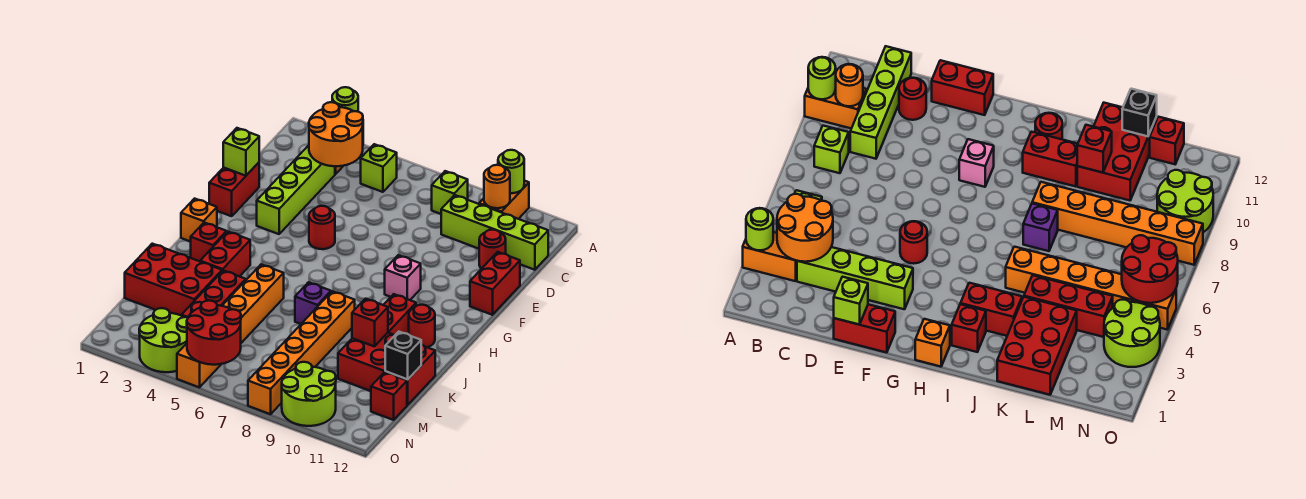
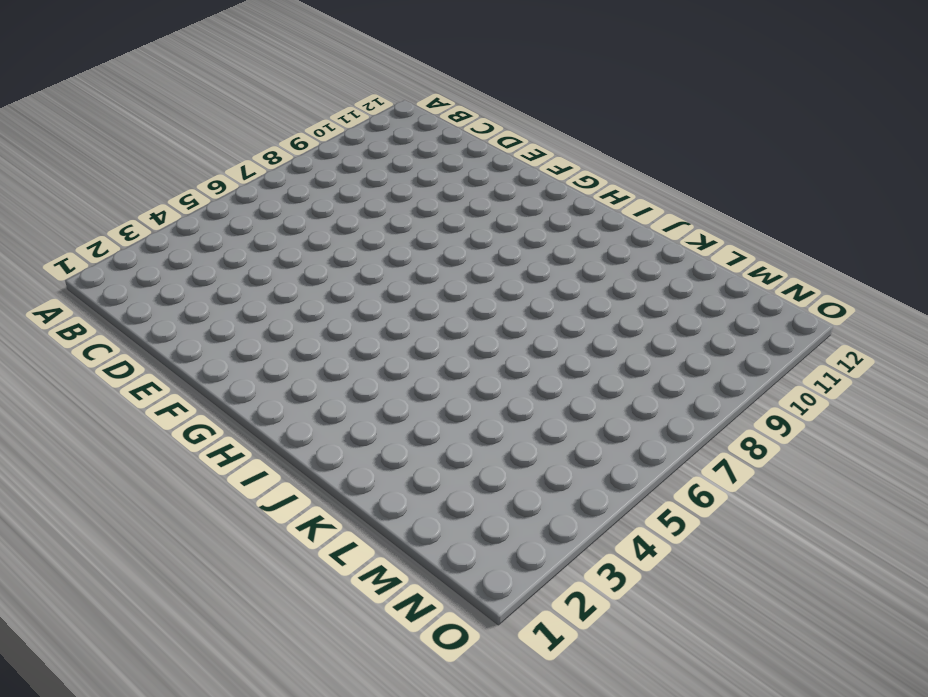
none -> orange 1x2 brick [743,232,797,281]
none -> orange 1x2 brick [479,181,529,219]
none -> lime 1x1 brick [361,144,397,192]
none -> lime 1x1 brick [432,171,468,214]

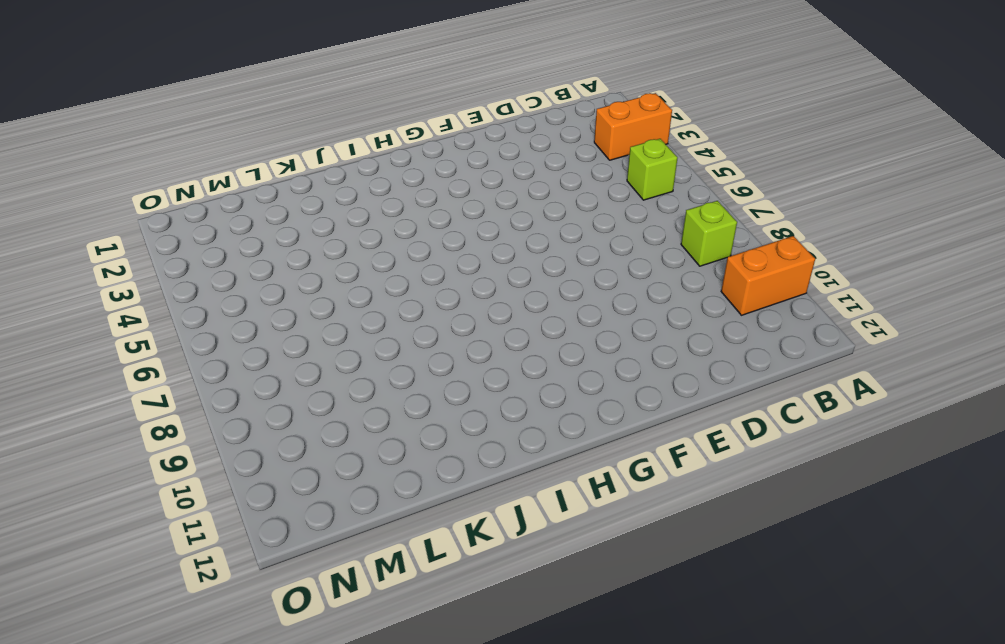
none -> lime 1x4 brick [257,145,335,234]
none -> lime 1x4 brick [441,195,548,270]
none -> red 1x1 round brick [479,230,506,269]
none -> red 1x2 brick [209,163,259,216]

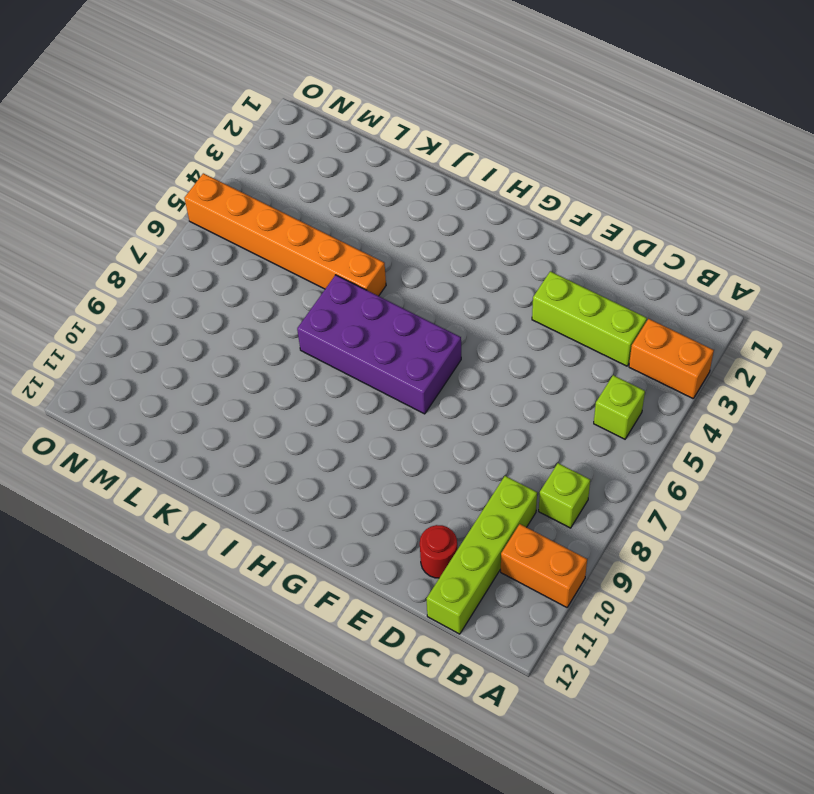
lime 1x3 brick [532,271,647,366] -> lime 1x4 brick [257,145,335,234]
purple 2x4 brick [297,275,461,414] -> purple 1x1 brick [295,282,331,324]
none -> red 1x2 brick [209,163,259,216]
none -> red 1x2 brick [470,252,520,315]
none -> red 1x1 round brick [309,206,335,249]
none -> pink 1x1 brick [385,255,421,300]

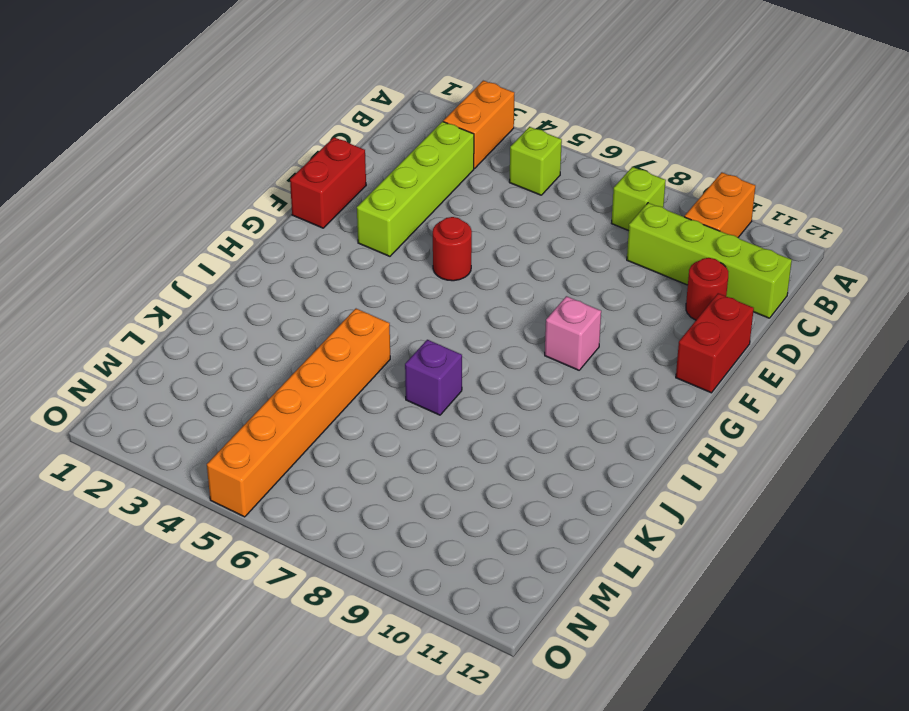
none -> orange 1x1 brick [181,199,217,242]
none -> red 1x1 brick [191,223,227,261]
none -> red 1x2 brick [200,232,250,277]
none -> red 1x2 brick [384,294,416,335]

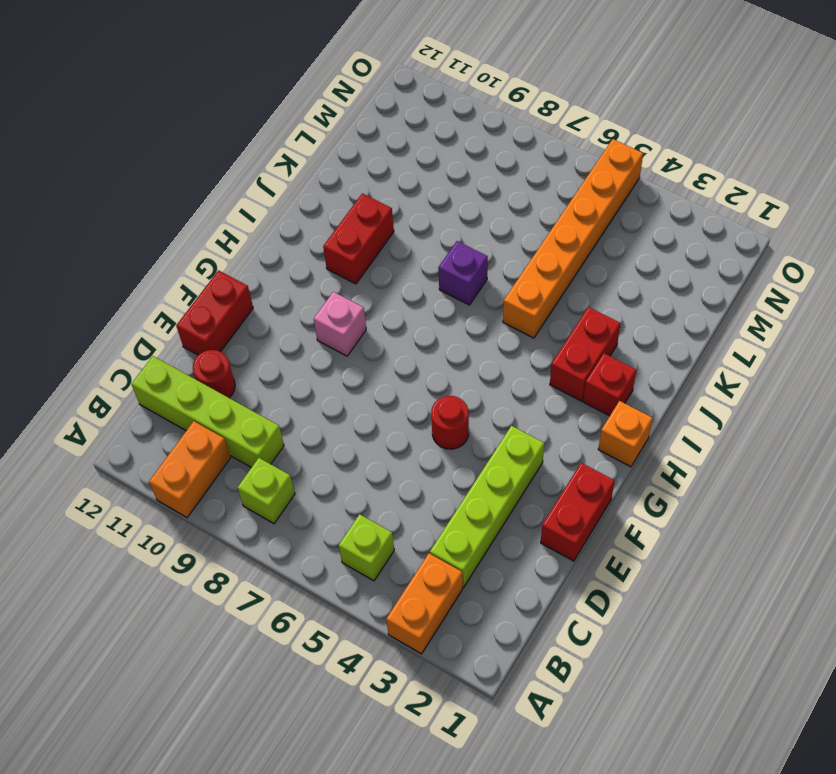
none -> red 1x1 round brick [409,305,435,347]
none -> orange 1x6 brick [248,291,355,414]
none -> red 2x3 brick [125,244,222,316]
none -> red 1x3 brick [182,270,246,317]

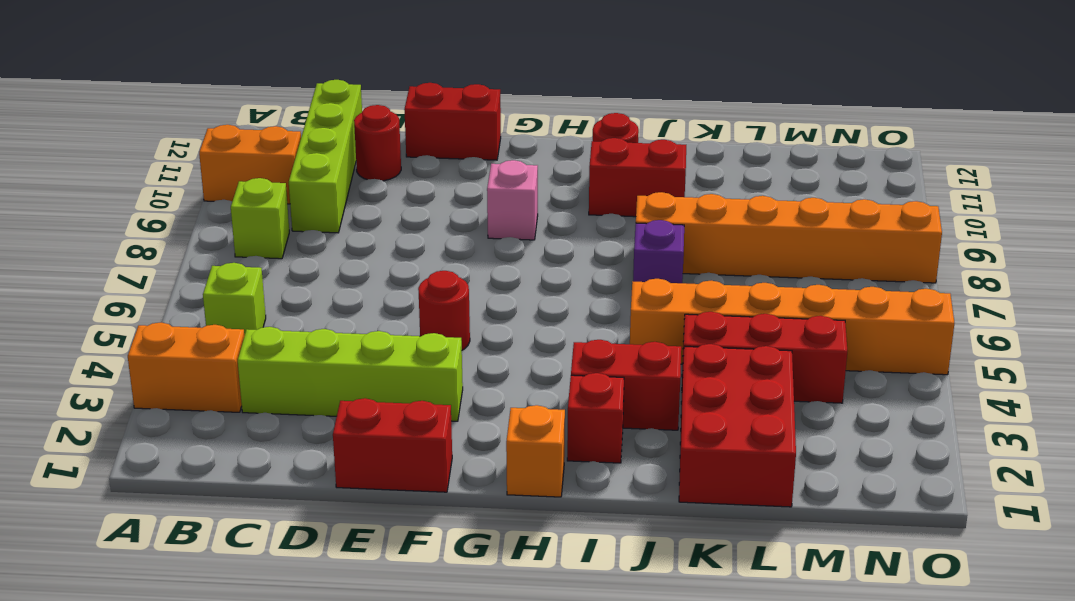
none -> red 2x3 brick [338,333,435,405]
none -> red 1x1 brick [371,372,407,420]
none -> lime 2x2 round brick [139,308,188,372]
none -> lime 2x2 round brick [282,362,336,426]

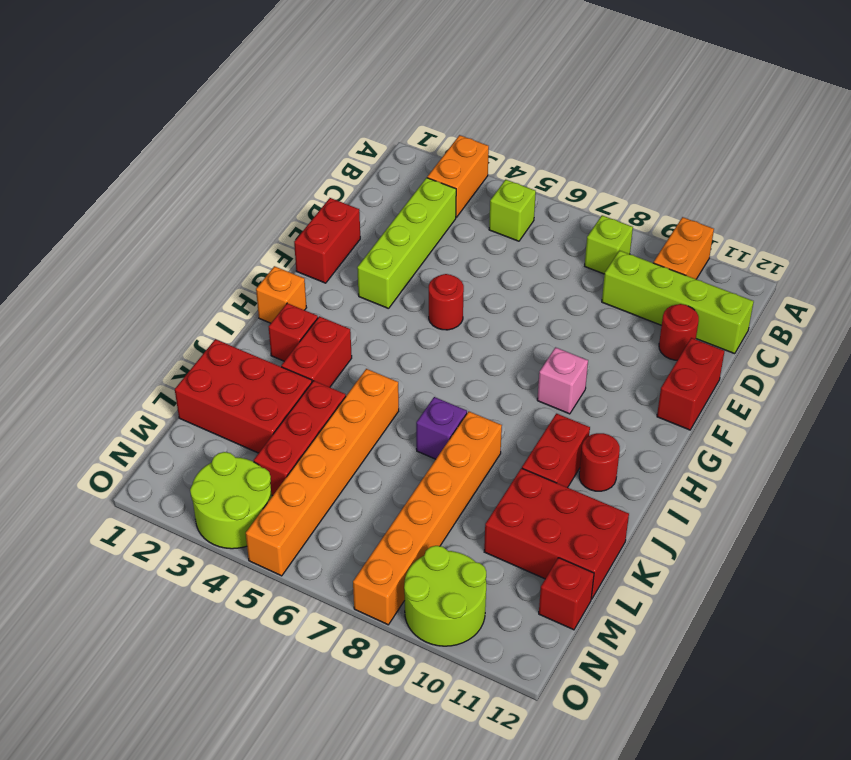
none -> lime 1x1 round brick [332,87,358,112]
none -> lime 1x1 round brick [498,150,524,193]
none -> orange 2x2 round brick [309,102,363,166]
none -> orange 1x1 round brick [484,165,510,208]

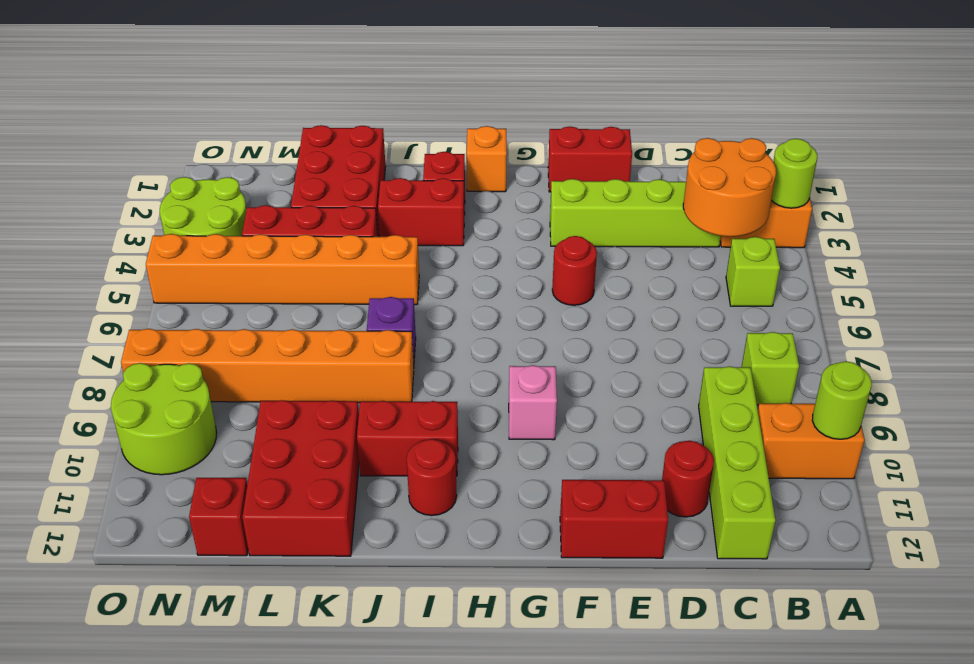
none -> orange 1x1 round brick [484,165,510,208]
none -> lime 1x1 brick [223,128,259,176]
none -> red 1x1 brick [352,299,388,347]
none -> black 1x1 brick [385,332,421,379]

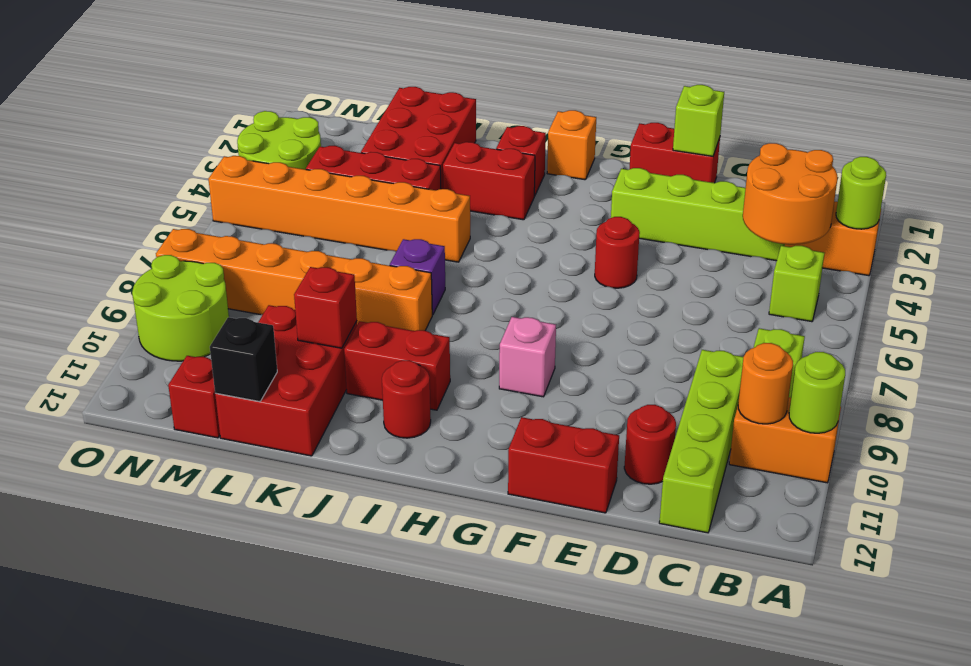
none -> red 2x2 round brick [187,300,241,365]

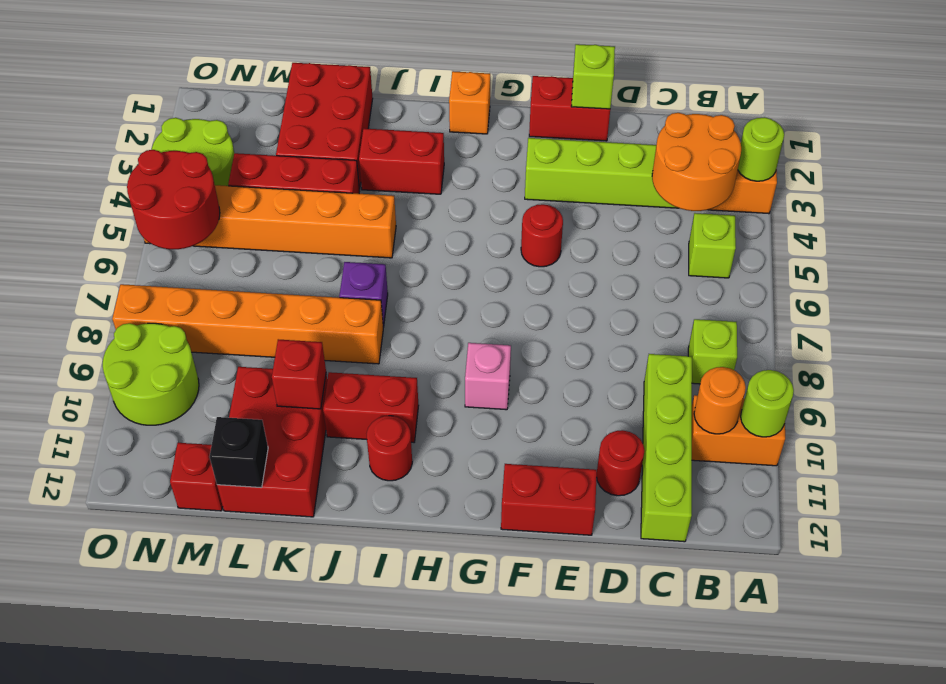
none -> red 1x1 brick [191,223,227,261]

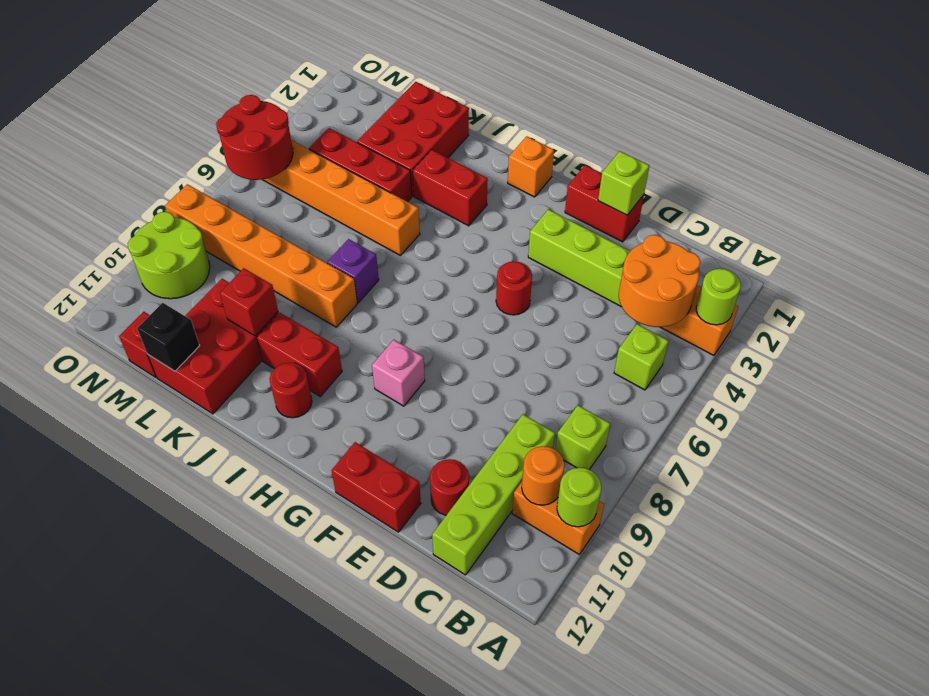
none -> red 1x1 brick [191,223,227,261]
none -> lime 2x2 round brick [139,308,188,372]

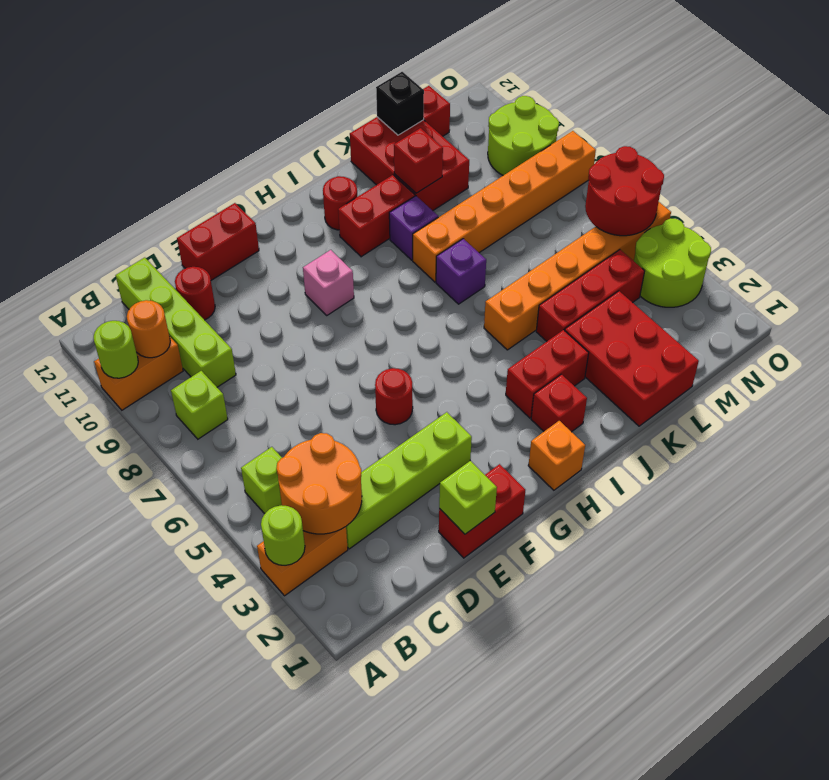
purple 1x1 brick [389,196,438,260] -> none

